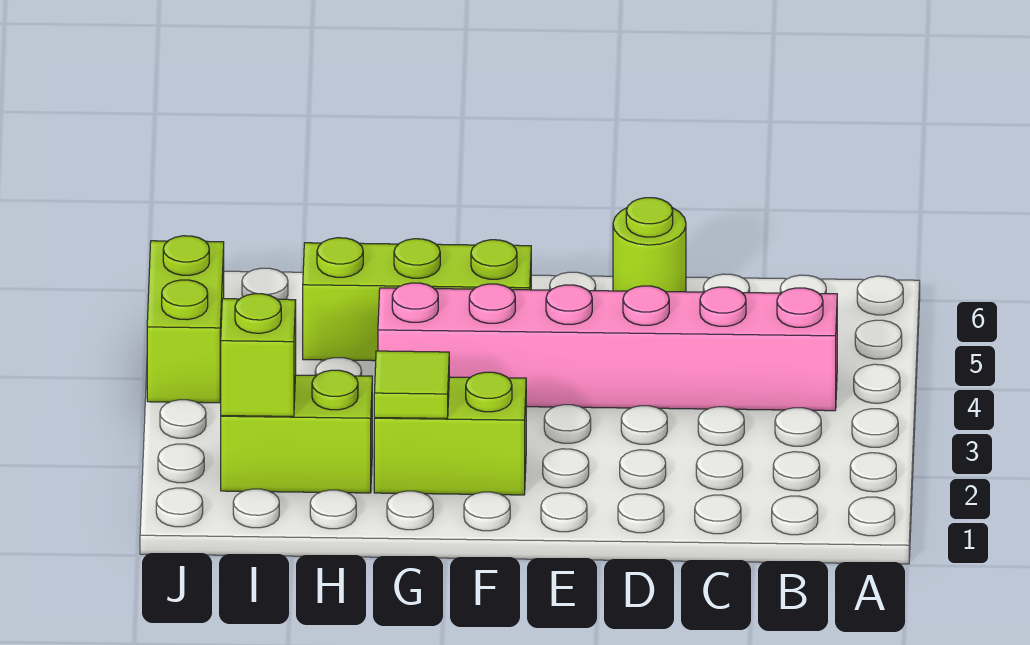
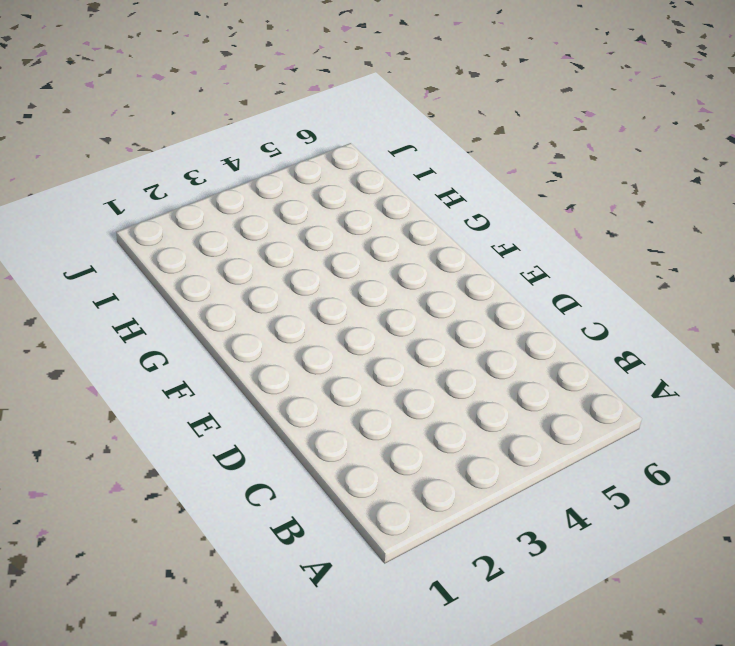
none -> pink 1x6 brick [378,283,837,411]
none -> lime 1x1 round brick [613,198,686,292]

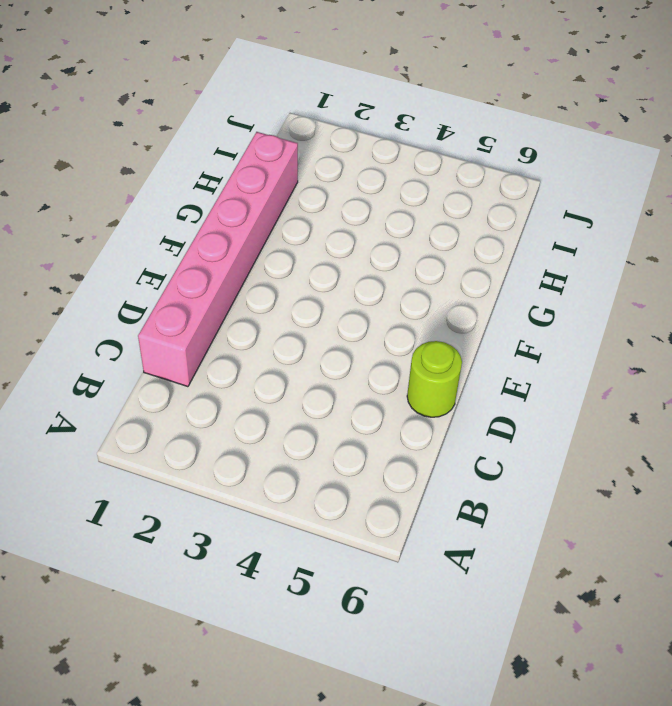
pink 1x6 brick [138,132,298,387] -> pink 1x6 brick moved to [378,283,837,411]
none -> lime 1x2 brick [374,372,526,495]
none -> lime 1x3 brick [303,238,531,361]

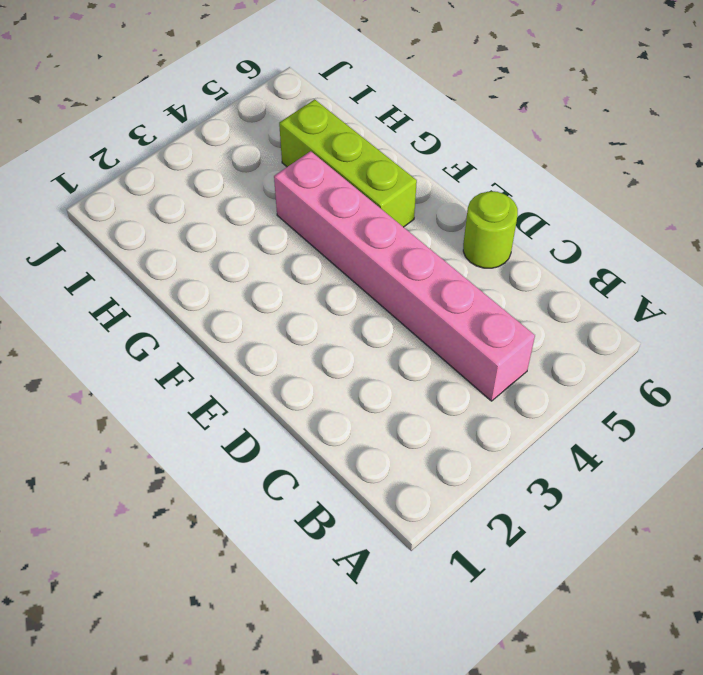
none -> lime 1x2 brick [374,372,526,495]
none -> lime 1x2 brick [221,370,372,493]

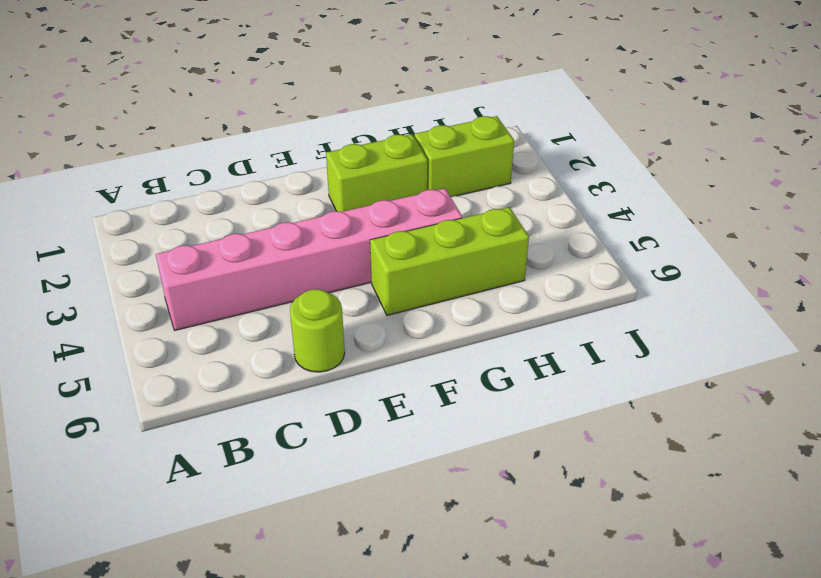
none -> lime 1x2 brick [147,236,224,403]
none -> lime 1x1 tile [374,351,449,418]

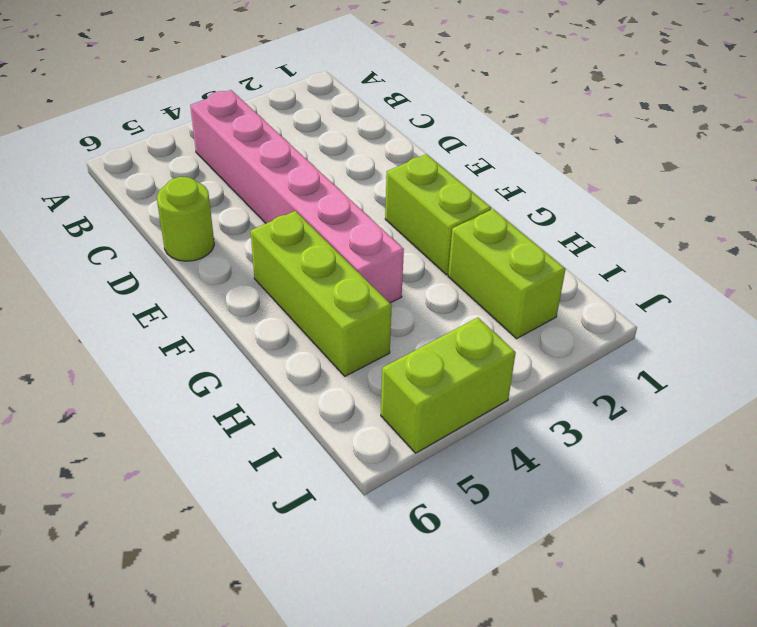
none -> lime 1x1 tile [374,351,449,418]
none -> lime 1x1 brick [221,294,296,416]

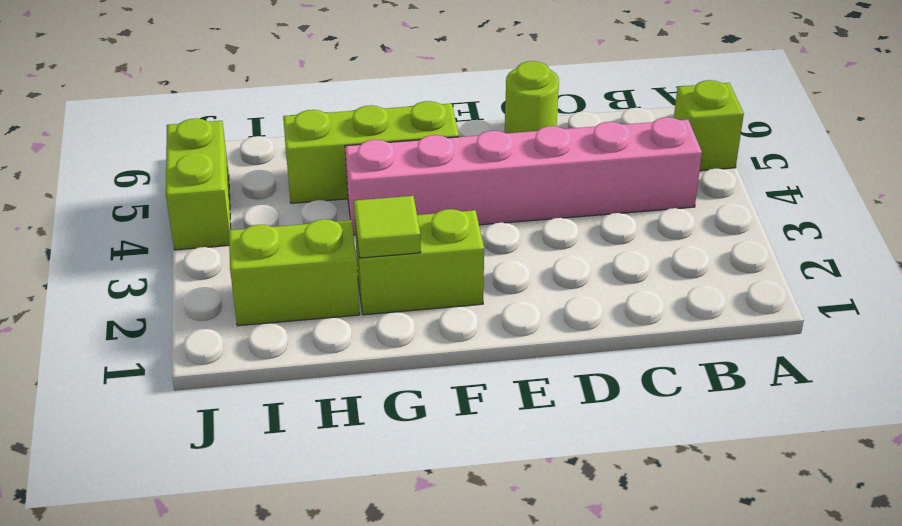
lime 1x1 brick [674,80,744,171] -> lime 1x1 brick moved to [221,294,296,416]

